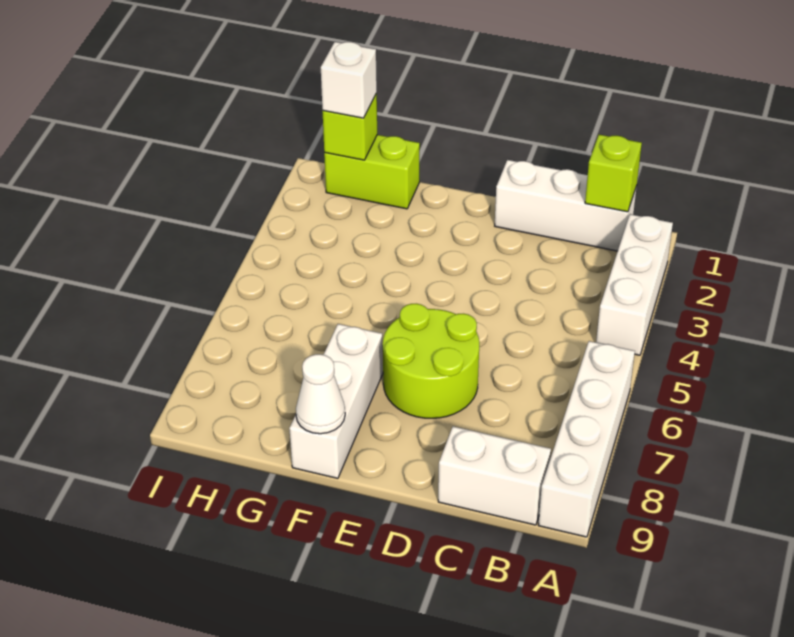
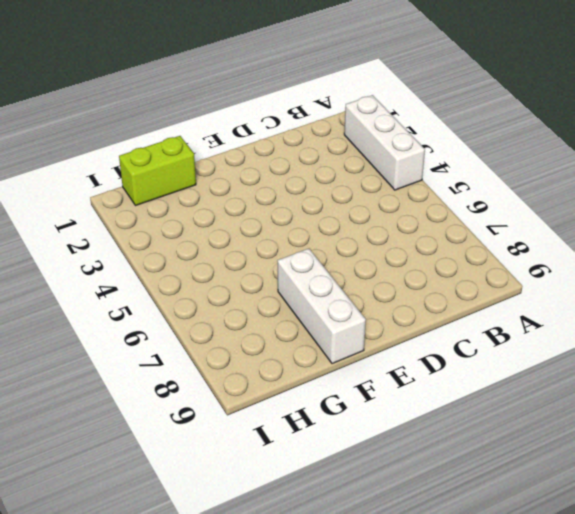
none -> white 1x4 brick [538,341,635,537]
none -> white 1x3 brick [495,160,637,251]

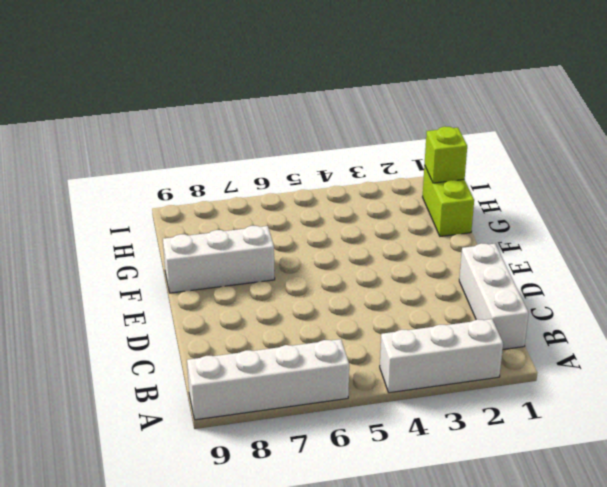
none -> white 1x2 brick [438,426,551,525]
none -> lime 2x2 round brick [383,304,479,418]

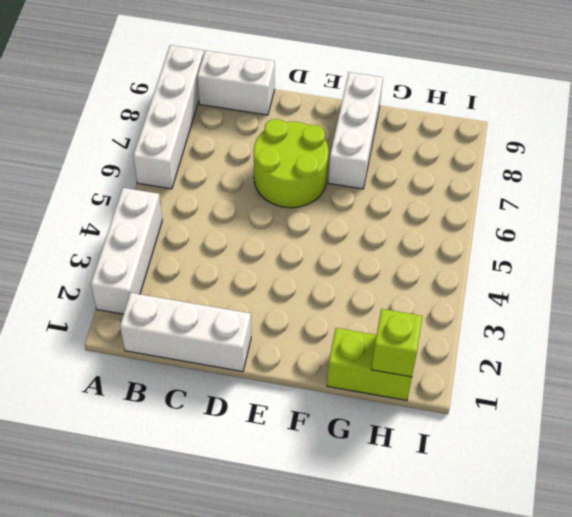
none -> lime 1x1 brick [585,135,642,212]
none -> white 1x1 cone [296,354,345,434]

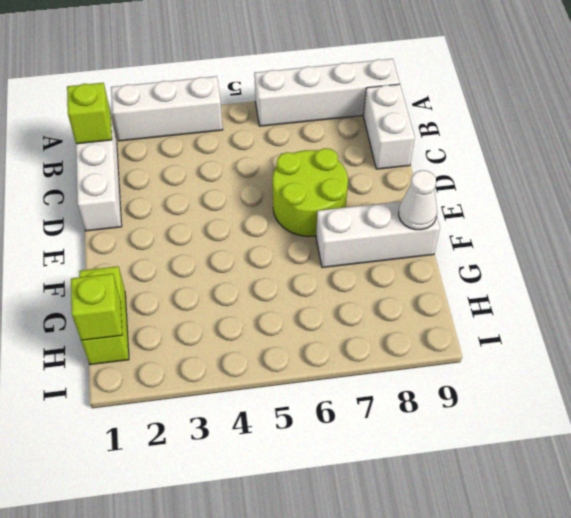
none -> white 1x1 brick [321,42,377,118]

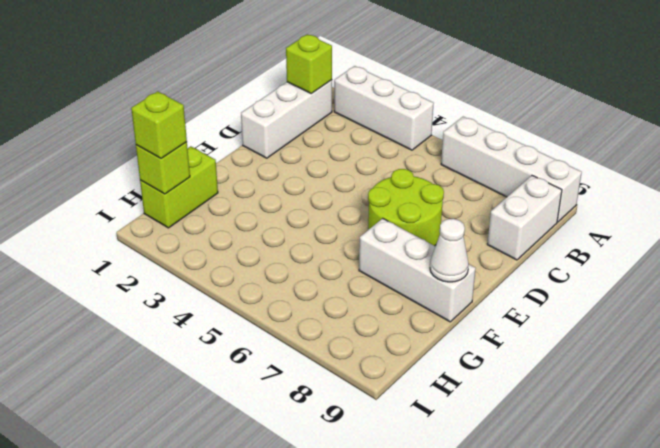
lime 1x1 brick [131,91,187,159] -> white 1x1 brick [321,42,377,118]

